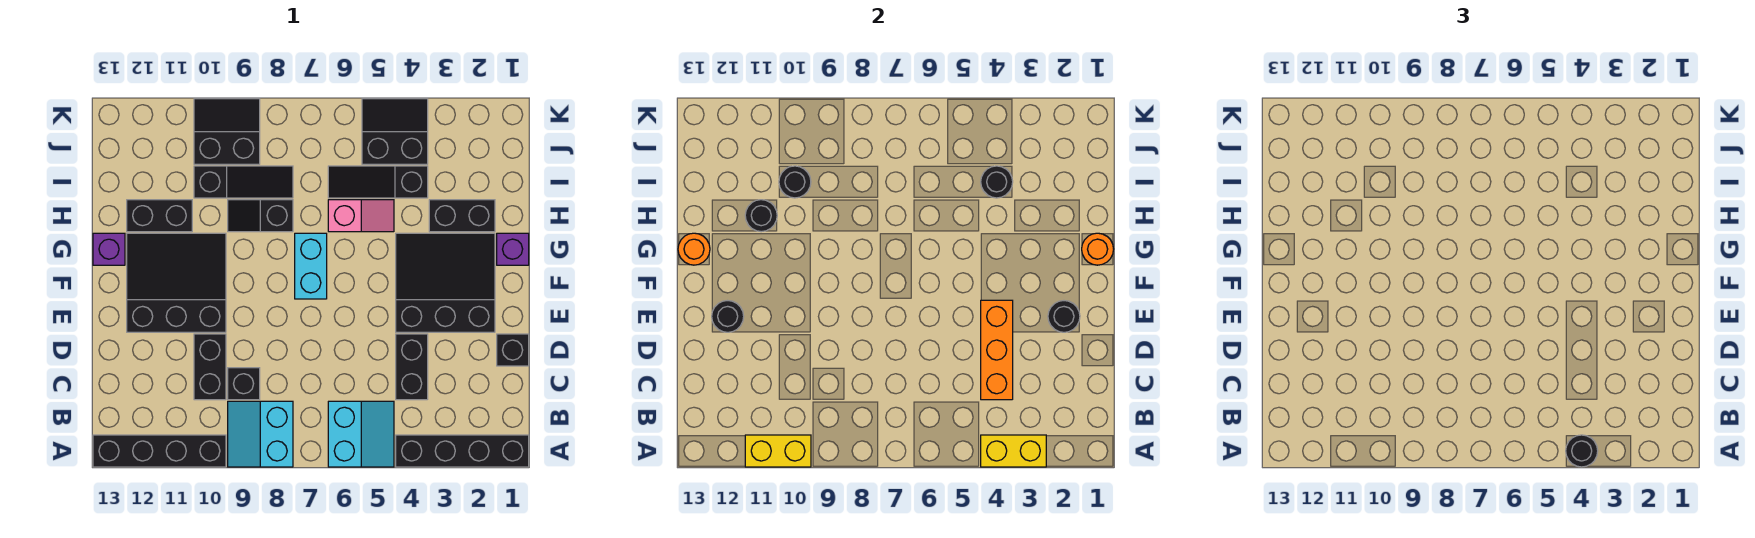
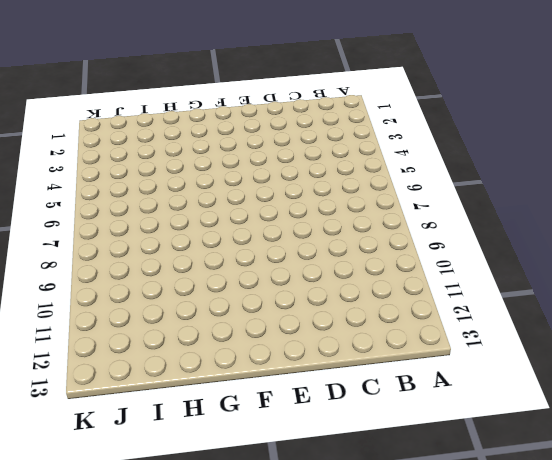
none -> black 1x4 brick [396,435,529,467]
none -> cyan 2x2 slope [328,401,394,467]
none -> cyan 2x2 slope [228,401,293,467]
none -> black 1x4 brick [93,435,226,467]

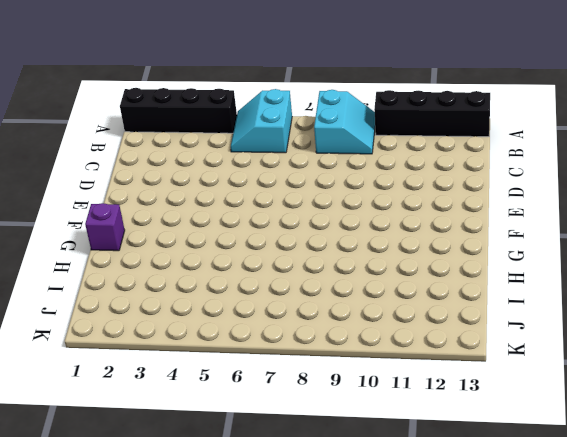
none -> black 1x2 brick [396,334,428,400]
none -> black 1x1 brick [228,368,260,400]
none -> black 1x2 brick [194,334,226,400]
none -> black 1x1 brick [497,334,529,366]

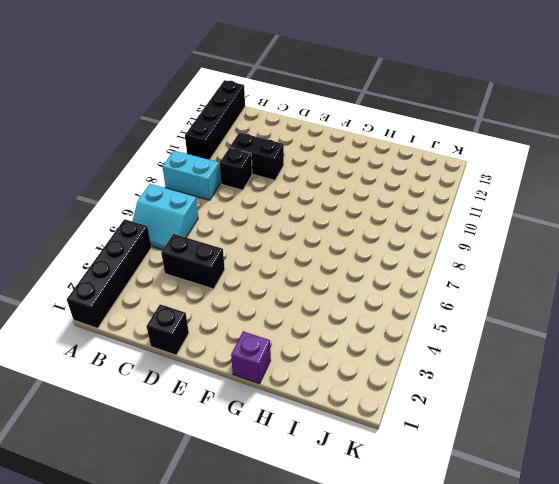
none -> black 3x3 slope [396,233,495,332]
none -> black 3x3 slope [127,233,226,332]
none -> cyan 1x2 brick [295,233,327,299]
none -> purple 1x1 brick [93,233,125,265]

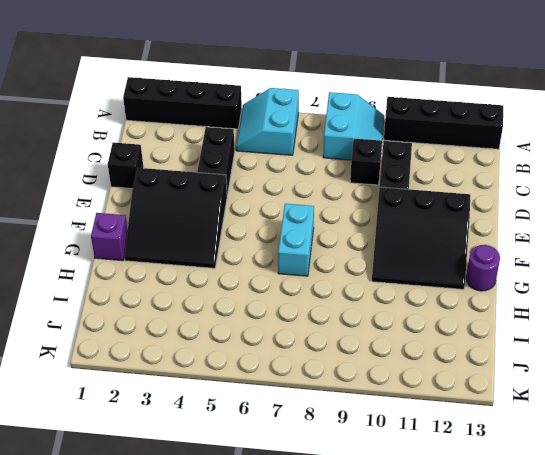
purple 1x1 round brick [466,245,500,291] -> purple 1x1 brick [93,233,125,265]
none -> black 1x2 brick [429,200,495,232]
none -> pink 1x2 slope [328,200,394,232]
none -> black 1x2 slope [228,200,293,232]
none -> black 1x2 brick [127,200,192,232]

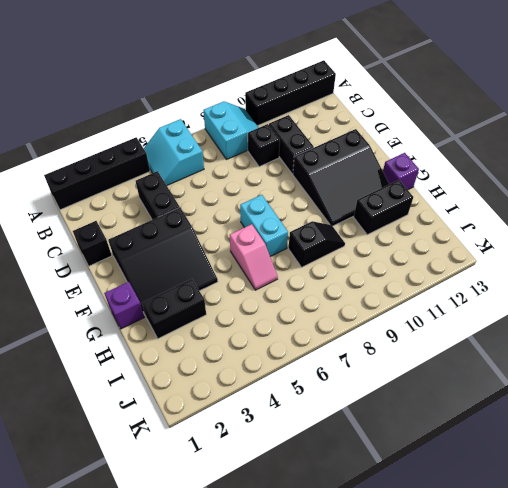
pink 1x2 slope [230,224,278,290] -> pink 1x2 slope turned to [328,200,394,232]
none -> black 1x3 slope [328,166,428,198]
none -> black 1x3 slope [194,166,293,198]
none -> black 2x2 slope [362,99,428,164]
none -> black 2x2 slope [194,99,260,164]

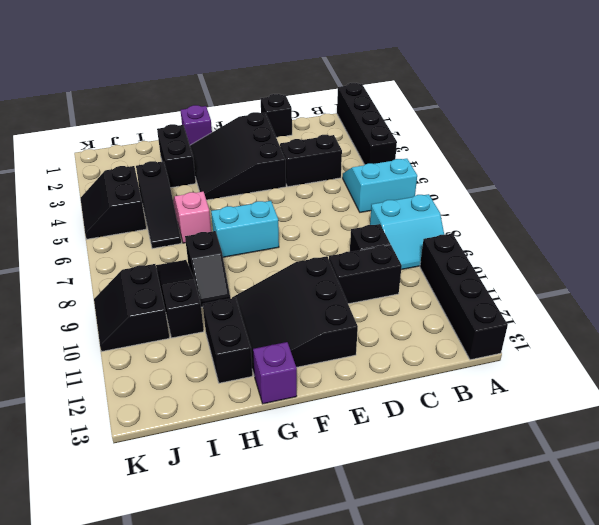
none -> yellow 1x2 brick [981,435,1046,467]
none -> yellow 1x2 brick [745,435,811,467]
none -> orange 1x3 brick [981,300,1013,400]
none -> black 1x1 round brick [1048,301,1080,332]

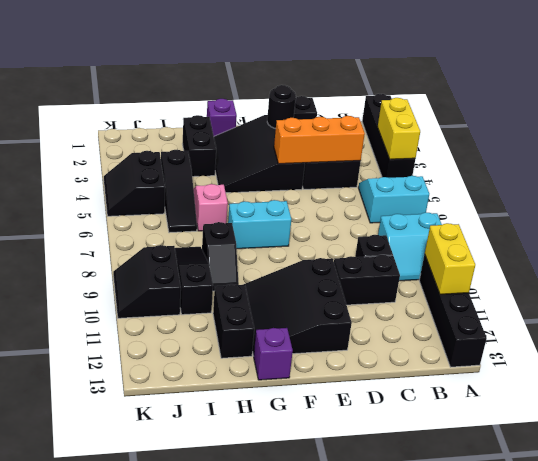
none -> black 1x1 round brick [712,301,744,332]
none -> orange 1x1 round brick [1082,233,1114,265]
none -> orange 1x1 round brick [678,233,710,265]
none -> black 1x1 round brick [745,200,777,232]

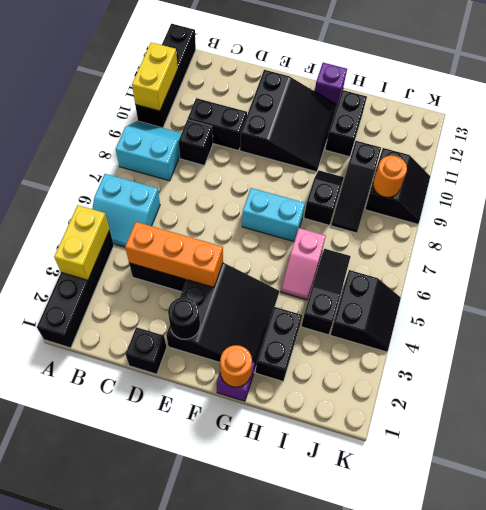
orange 1x1 round brick [373,155,407,197] -> orange 1x1 round brick moved to [678,233,710,265]
none -> black 1x1 round brick [712,301,744,332]
none -> black 1x1 round brick [745,200,777,232]
none -> black 1x1 round brick [981,166,1013,198]
none -> black 1x1 round brick [779,166,811,198]

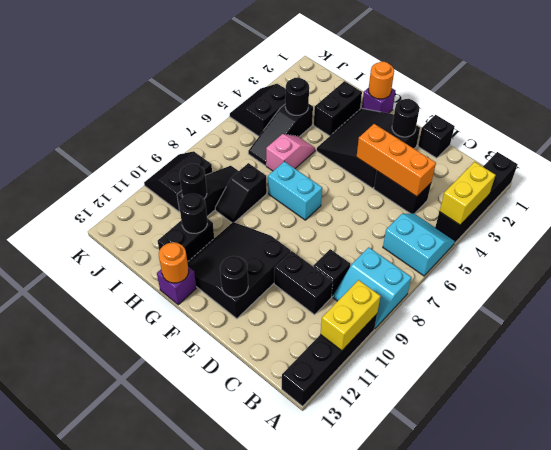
none -> black 1x1 round brick [1566,435,1598,467]

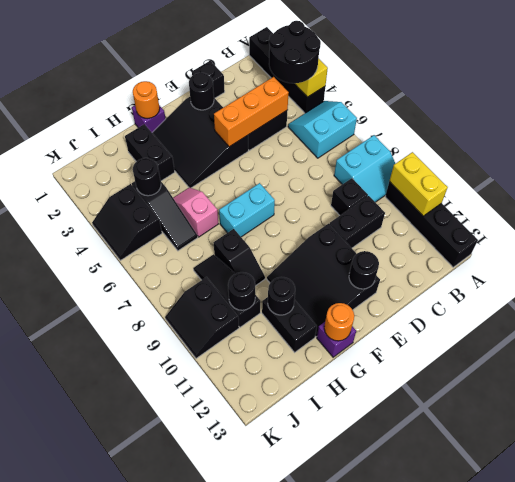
black 2x2 round brick [269,21,321,83] -> black 1x1 round brick [1566,435,1598,467]

